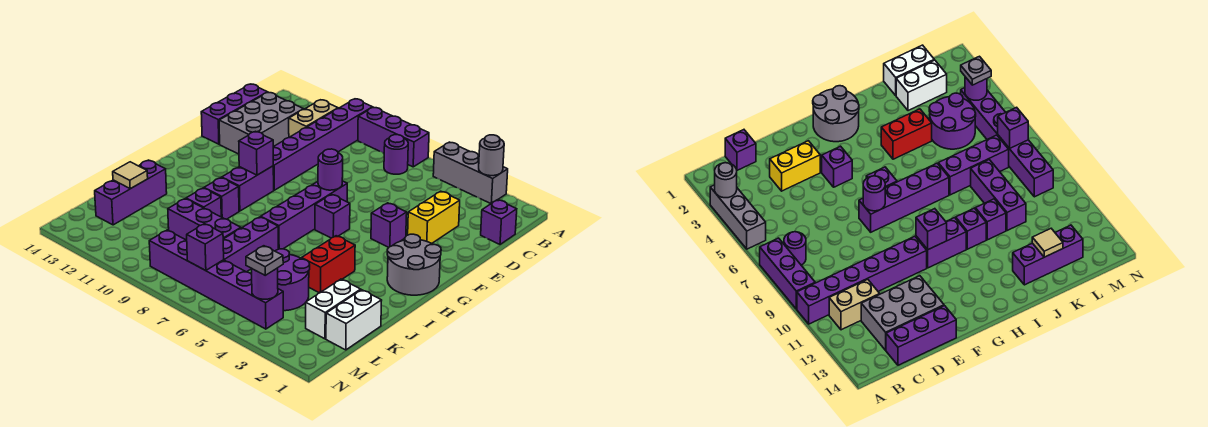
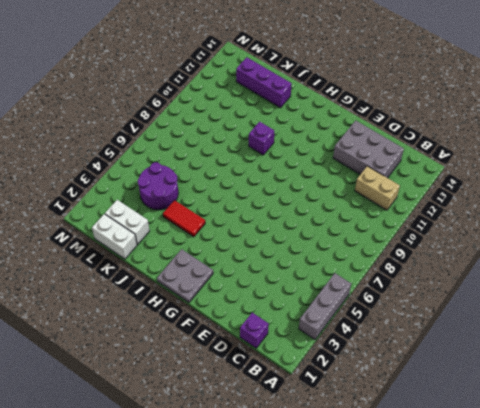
grey 2x2 plate [157,249,213,302] -> grey 2x2 round brick [387,234,441,295]
red 1x2 tile [163,200,205,237] -> red 1x2 brick [302,236,355,293]
none -> purple 1x3 brick [358,107,429,167]
none -> purple 1x6 brick [273,99,373,190]
none -> purple 1x1 round brick [384,135,408,174]
none -> purple 1x3 brick [201,84,268,144]

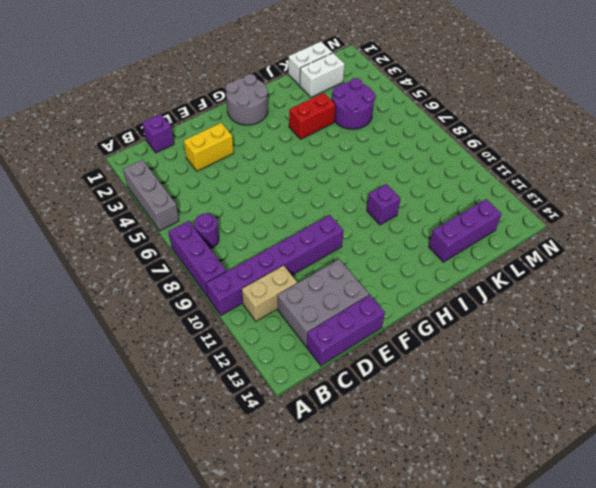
none -> purple 1x1 brick [371,203,407,247]
none -> purple 1x4 brick [261,181,347,249]
none -> purple 1x1 brick [315,194,350,238]
none -> purple 1x2 brick [222,166,274,211]

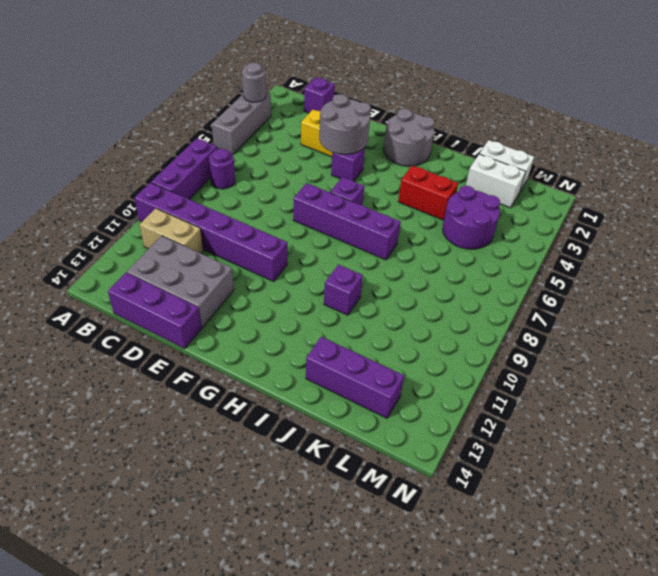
grey 2x2 round brick [319,94,371,154] -> none
none -> purple 1x2 brick [222,166,274,211]
none -> purple 1x3 brick [223,217,278,272]
none -> purple 1x1 brick [186,188,221,217]
none -> purple 1x3 brick [168,199,241,240]

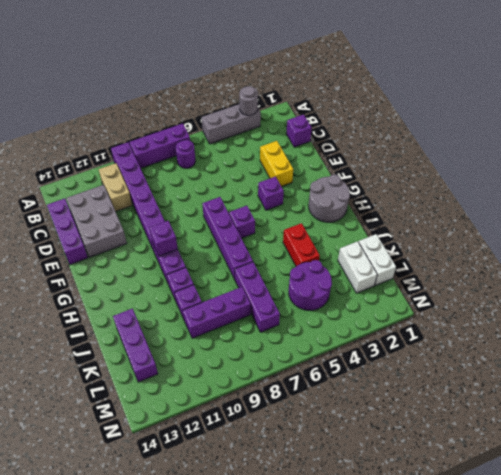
none -> purple 1x6 brick [149,230,283,329]
none -> purple 1x1 round brick [318,149,343,190]
none -> tan 1x1 tile [113,162,148,189]
none -> purple 1x1 round brick [252,268,278,299]

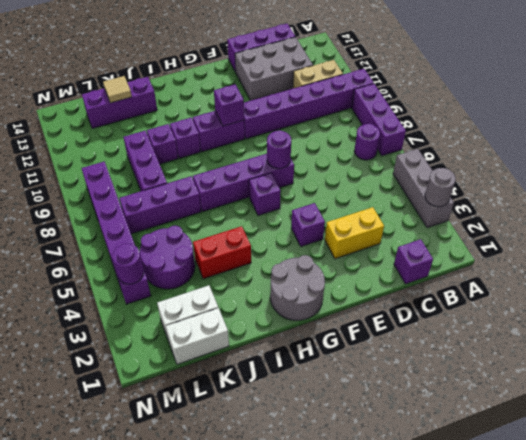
none -> purple 1x1 brick [187,224,224,271]
none -> grey 1x1 plate [246,246,283,275]

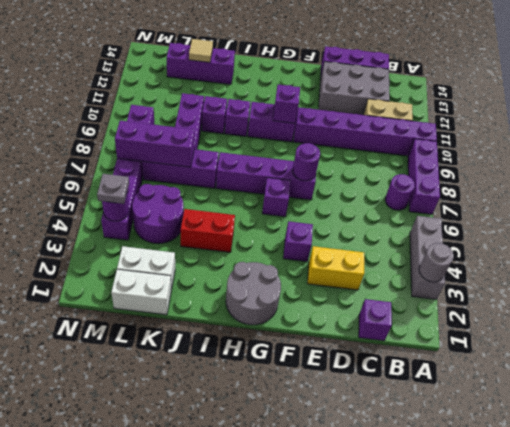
purple 1x3 brick [115,121,194,167] -> purple 1x1 brick [187,224,224,271]

